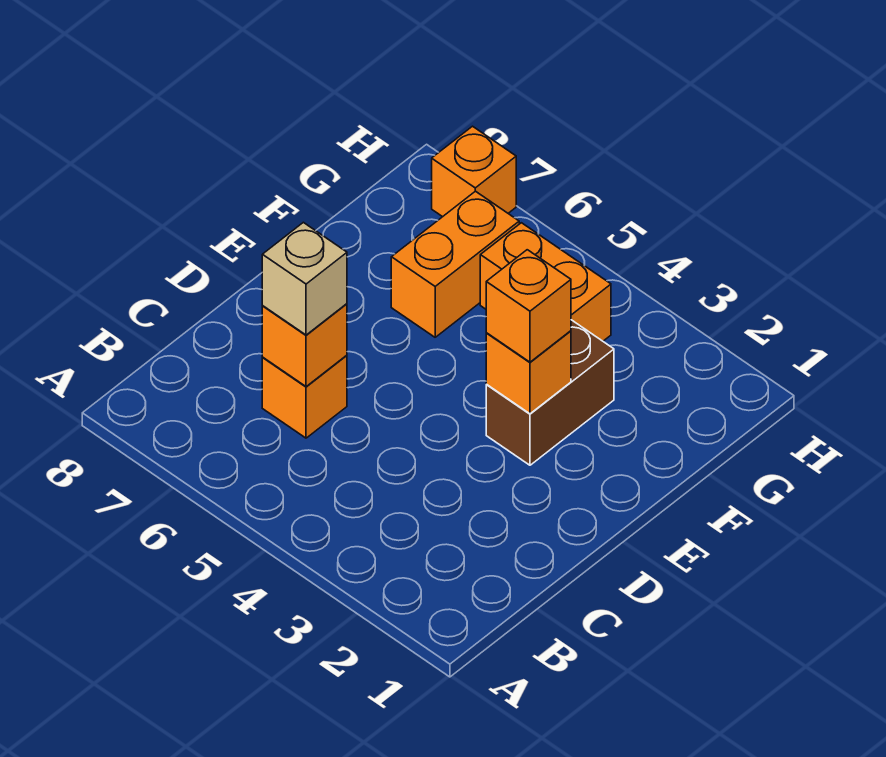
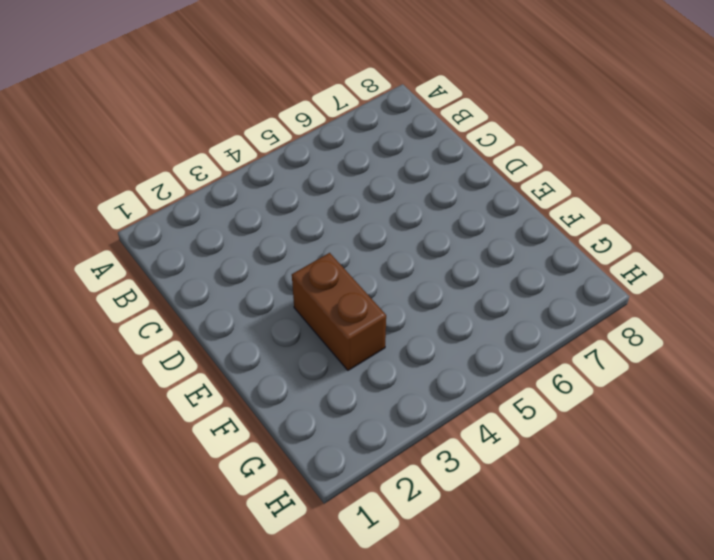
none -> orange 1x1 brick [262,355,347,438]
none -> orange 1x2 brick [391,191,519,337]

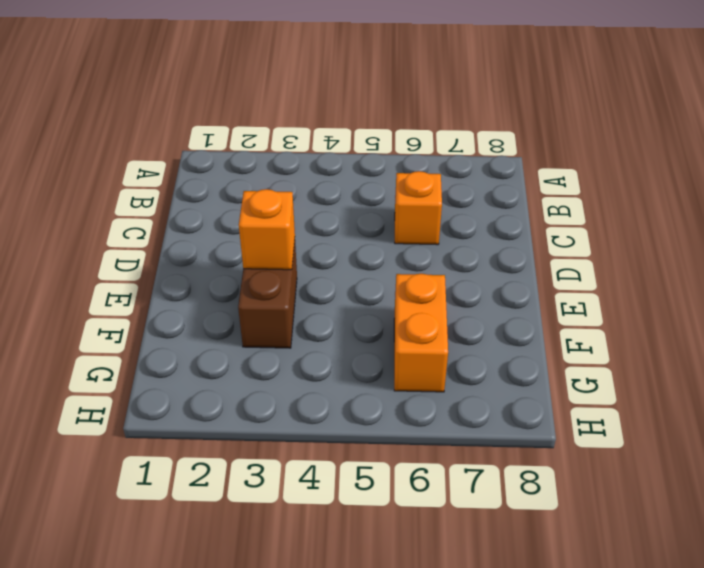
none -> orange 1x2 brick [480,223,611,341]
none -> orange 1x1 brick [432,126,516,217]

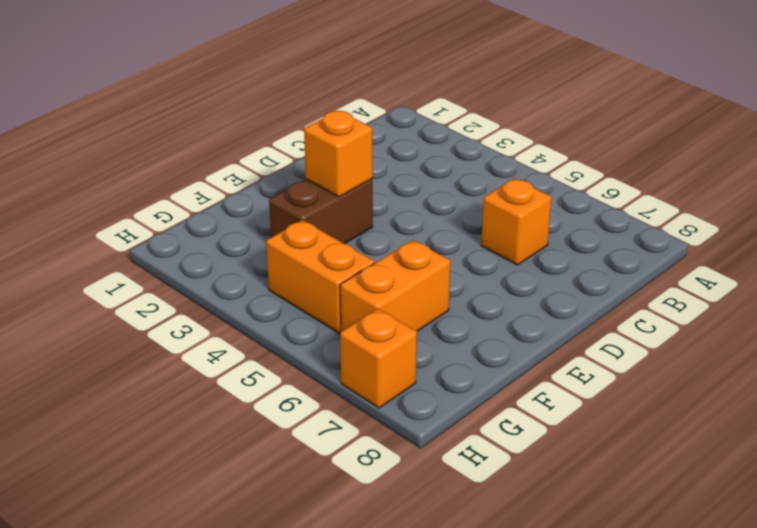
none -> orange 1x1 brick [262,304,347,387]
none -> tan 1x1 brick [262,222,347,335]

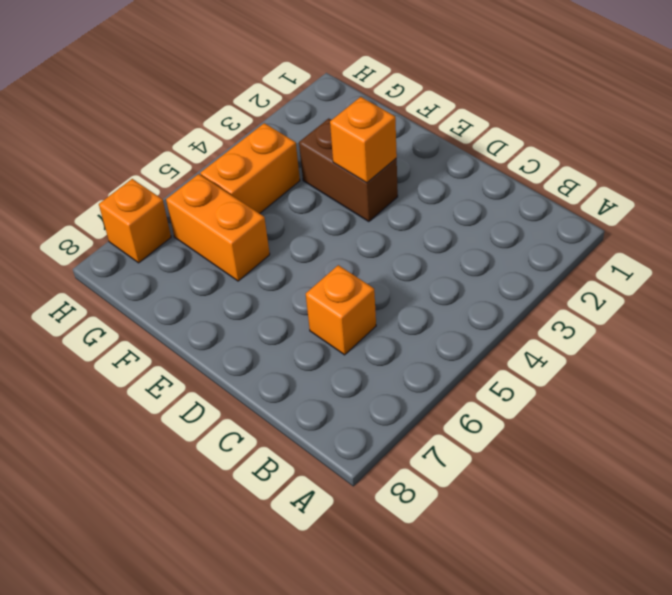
none -> orange 1x1 brick [262,304,347,387]
none -> tan 1x1 brick [262,222,347,335]

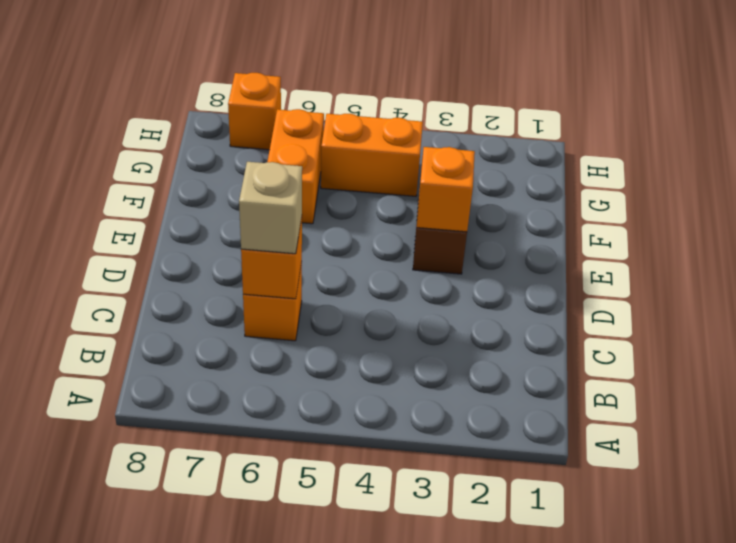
none -> orange 1x1 brick [486,250,571,362]

